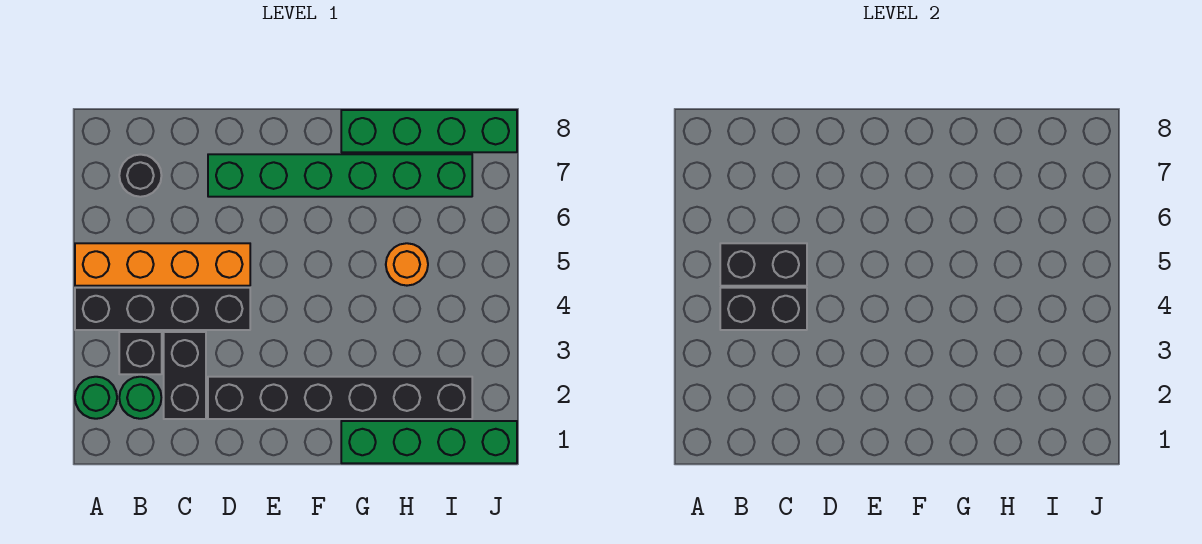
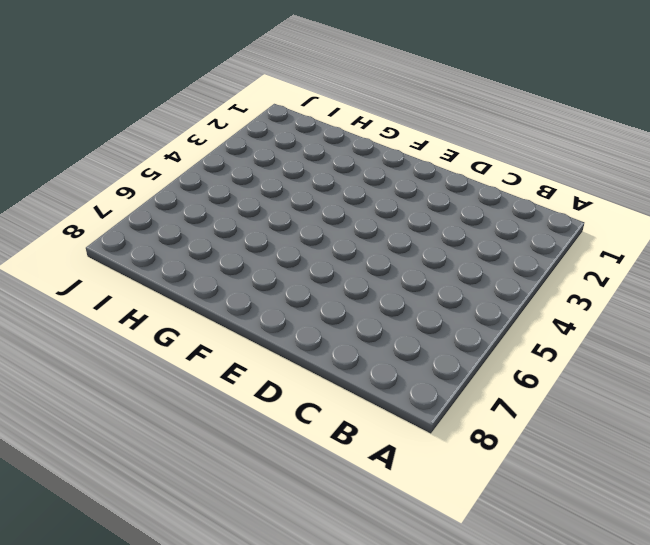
none -> green 1x1 round brick [75,377,117,419]
none -> black 1x4 brick [75,288,250,330]
none -> orange 1x4 brick [75,243,250,286]

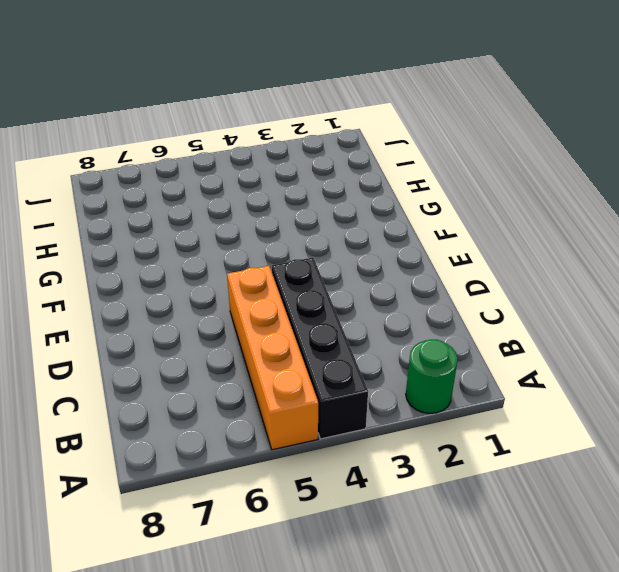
none -> green 1x1 round brick [119,377,162,419]
none -> black 1x1 brick [119,332,162,374]
none -> black 1x1 round brick [119,155,162,197]

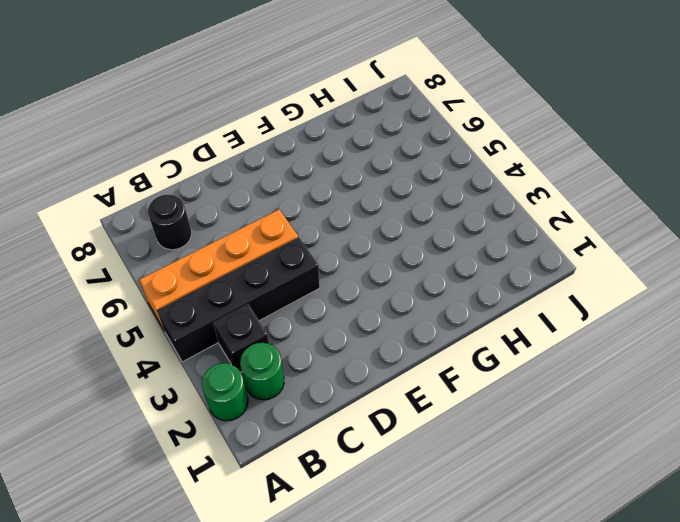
none -> black 1x2 brick [164,332,206,419]
none -> black 1x6 brick [208,377,472,419]
none -> green 1x6 brick [208,154,472,197]

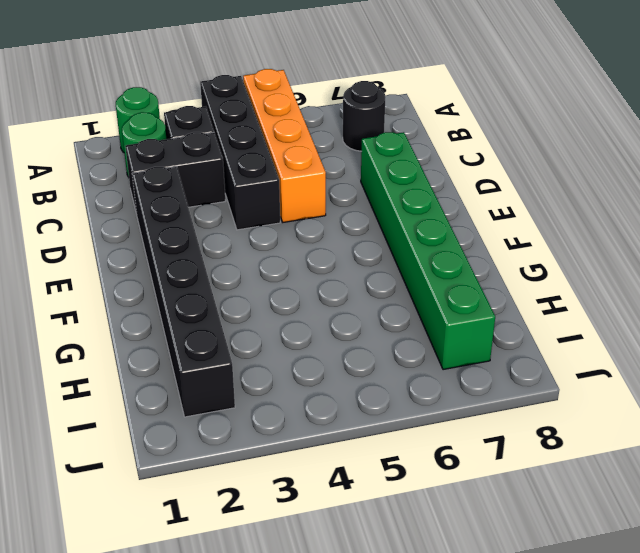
none -> green 1x4 brick [341,421,517,463]
none -> green 1x4 brick [341,110,517,152]
none -> orange 1x1 round brick [386,243,428,286]

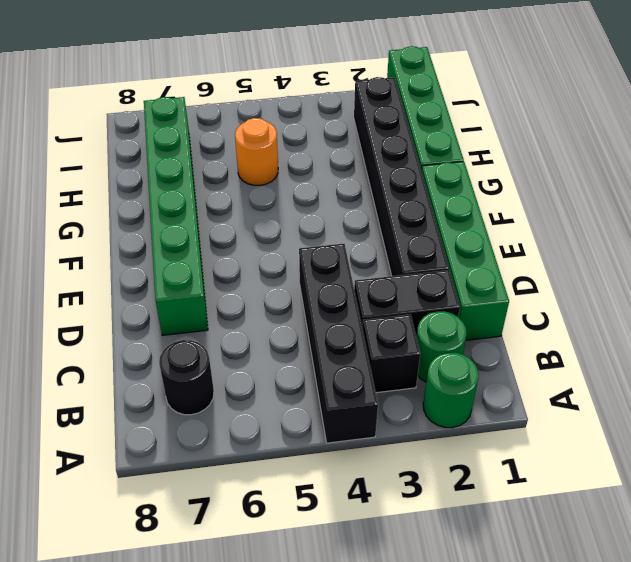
green 1x4 brick [422,162,509,340] -> green 1x4 brick moved to [341,110,517,152]
none -> orange 1x4 brick [75,243,250,286]
none -> black 1x2 brick [720,288,807,330]
none -> black 1x2 brick [720,243,807,286]

